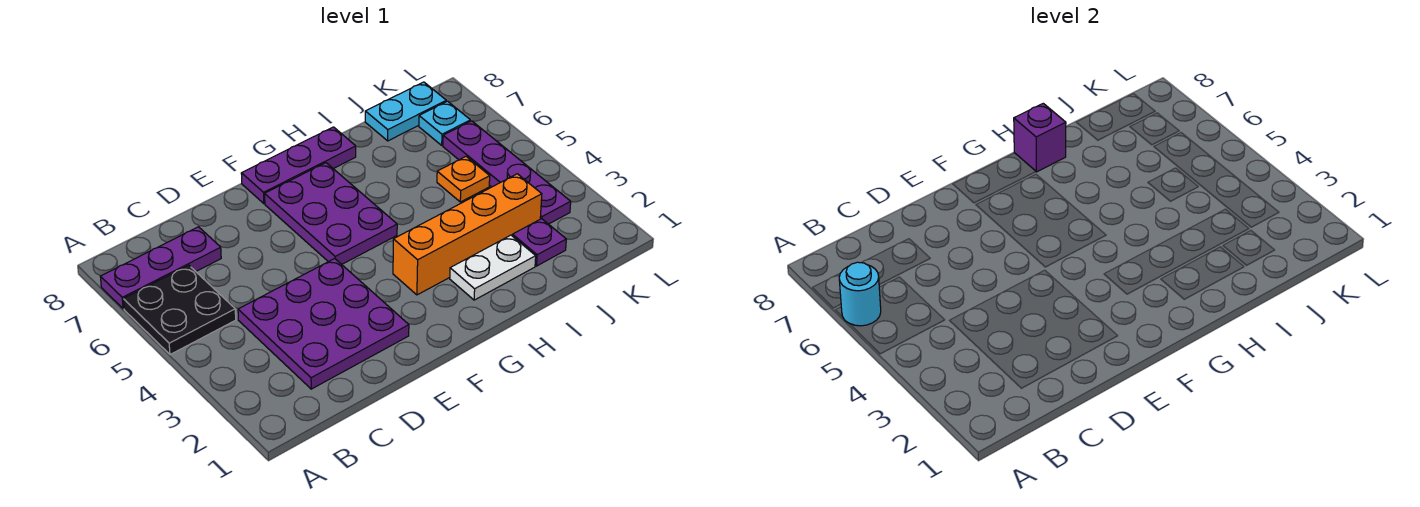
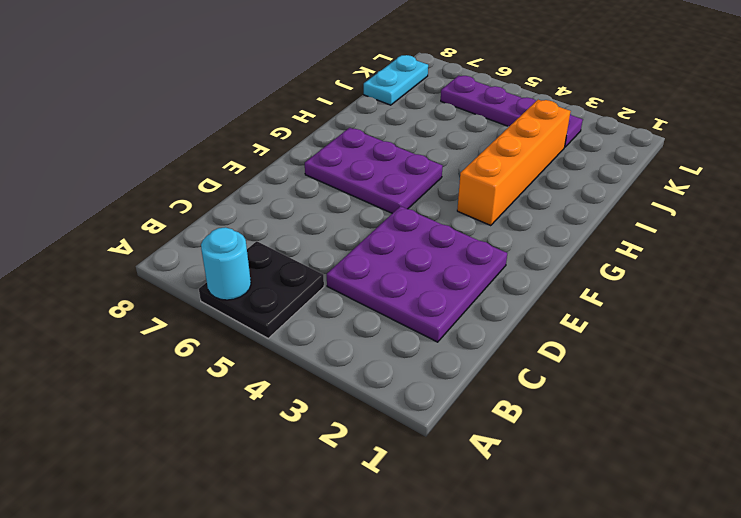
none -> purple 1x3 plate [100,227,221,309]
none -> purple 1x3 plate [241,127,356,203]
none -> white 1x2 plate [450,235,536,300]

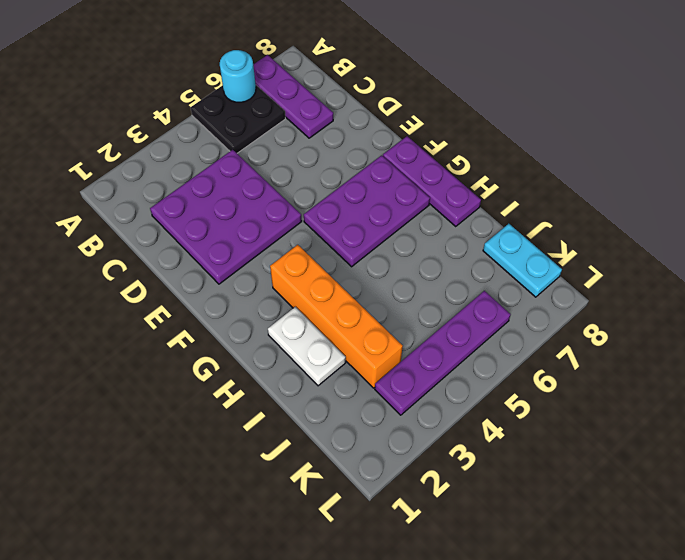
none -> purple 1x1 plate [512,219,566,266]
none -> orange 1x1 plate [437,157,490,202]
none -> cyan 1x1 plate [419,101,470,145]

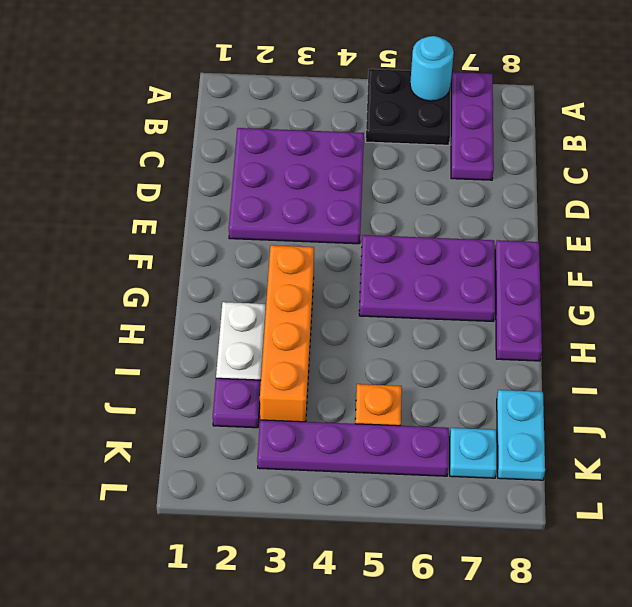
none -> purple 1x1 brick [1014,103,1066,172]

